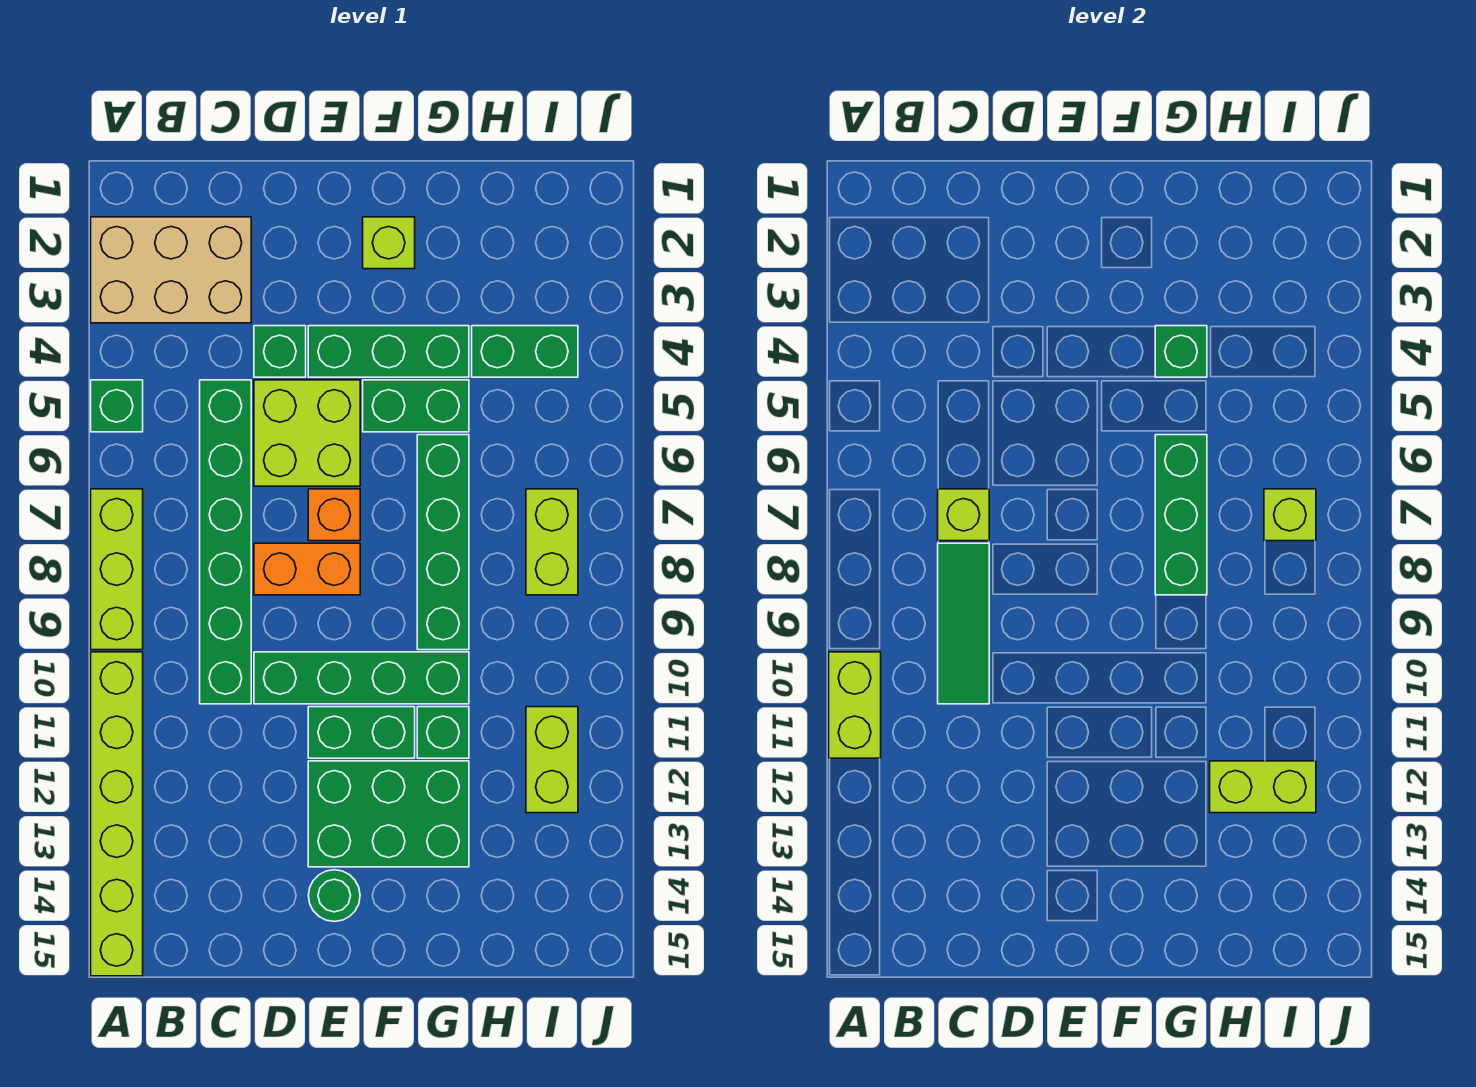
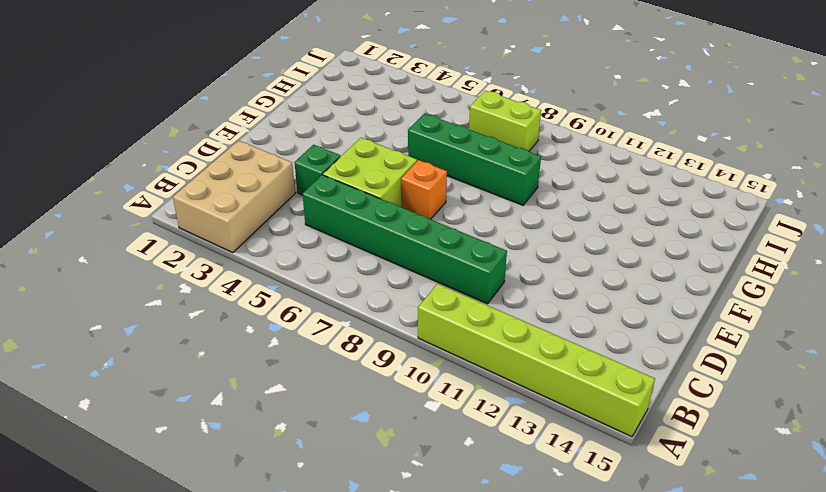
none -> green 1x1 brick [91,380,143,432]
none -> lime 1x3 brick [91,489,143,650]
none -> orange 1x2 brick [254,543,360,595]

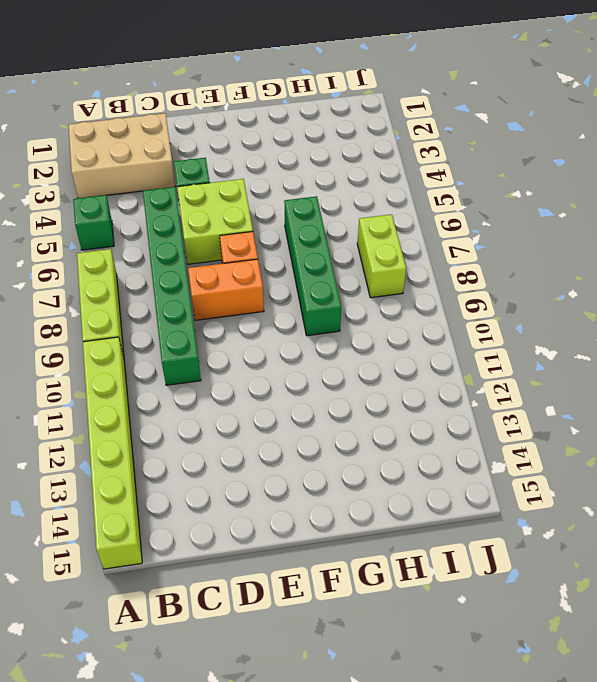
none -> green 1x4 brick [254,652,469,704]
none -> green 1x3 brick [308,326,469,377]
none -> green 1x2 brick [308,707,415,758]

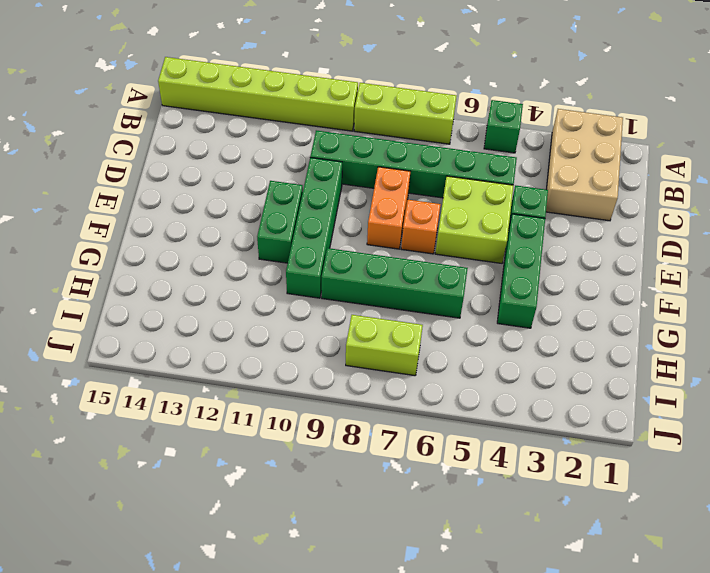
none -> green 2x3 brick [308,761,469,867]
none -> green 1x1 round brick [308,870,360,922]
none -> lime 1x1 brick [363,217,415,269]

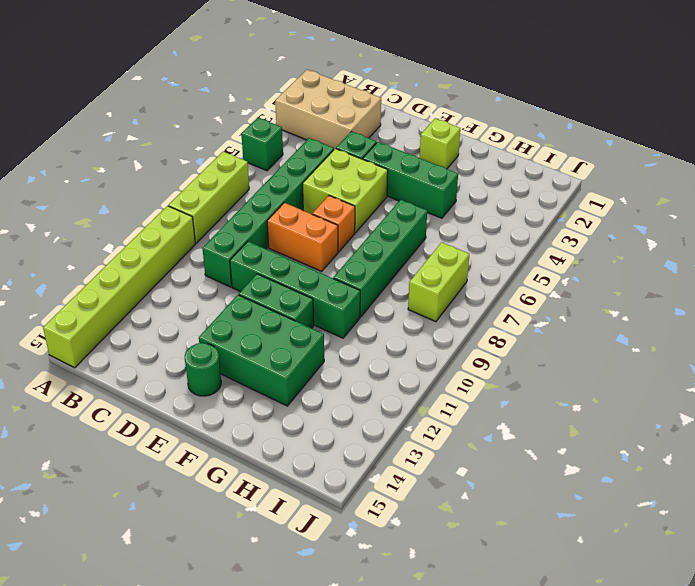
none -> green 1x2 brick [363,380,469,432]
none -> green 1x1 brick [417,707,469,758]
none -> green 1x2 brick [472,326,578,377]

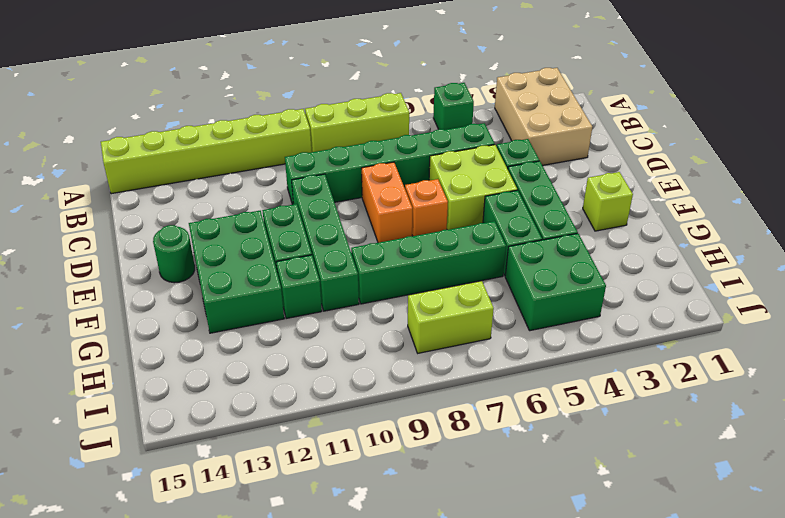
green 2x2 brick [505,233,606,331] -> green 1x2 brick [472,326,578,377]
none -> lime 1x2 brick [526,707,578,813]
none -> lime 1x2 brick [829,652,881,758]
none -> lime 1x1 brick [938,489,989,541]

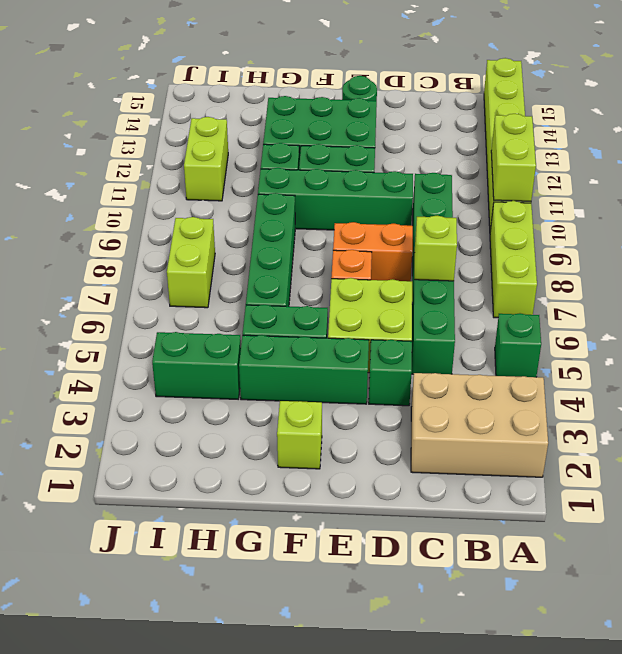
none -> green 1x3 tile [938,543,989,704]
none -> green 1x1 brick [1155,326,1207,377]
none -> green 1x3 brick [1155,435,1207,595]

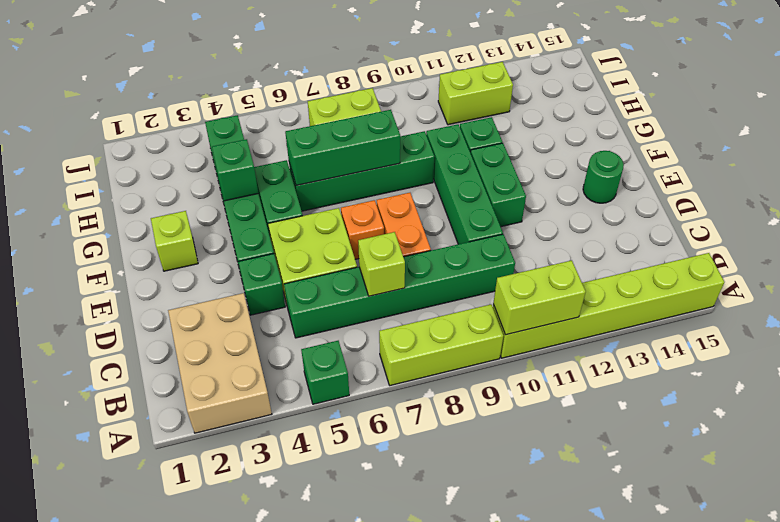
none -> green 2x3 brick [308,761,469,867]
none -> green 1x3 tile [938,543,989,704]
none -> lime 1x2 brick [1210,761,1316,813]

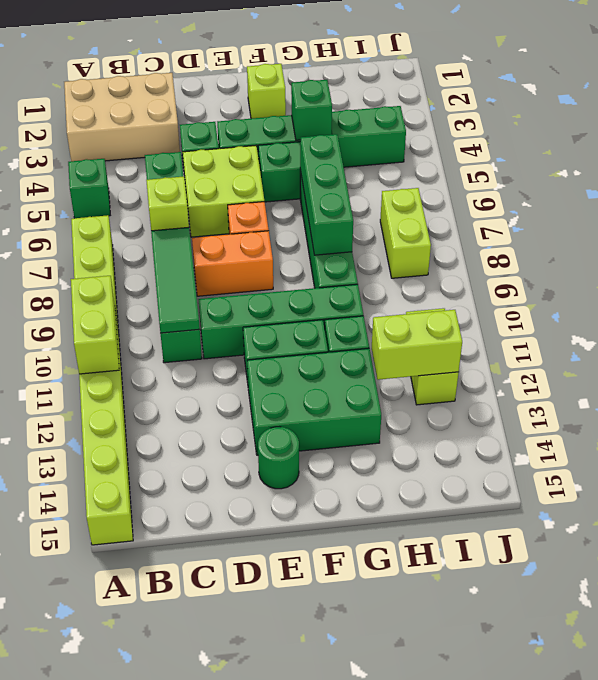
none -> lime 1x1 brick [1264,489,1316,541]

